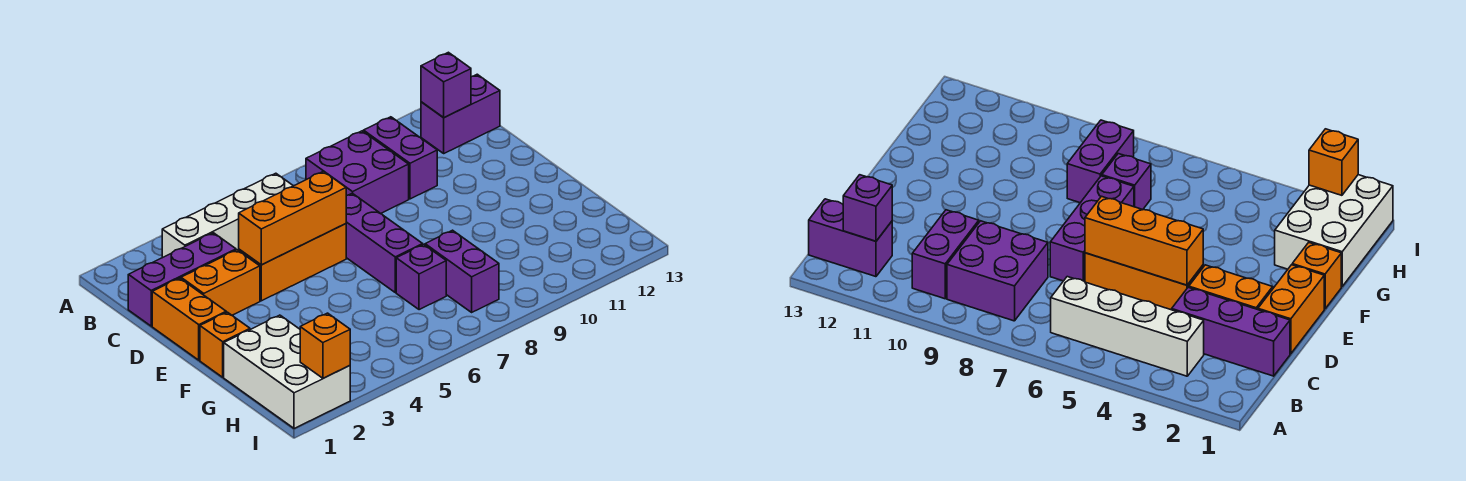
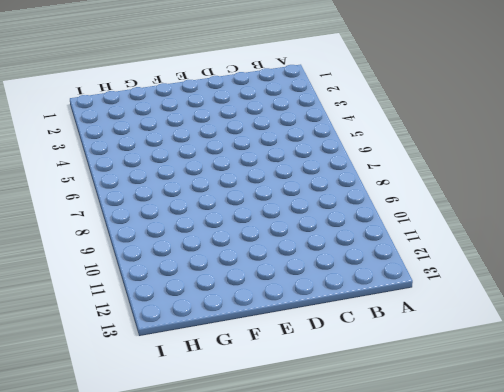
none -> white 1x4 brick [162,173,293,258]
none -> purple 2x2 brick [306,131,409,214]
none -> purple 1x2 brick [364,117,437,199]

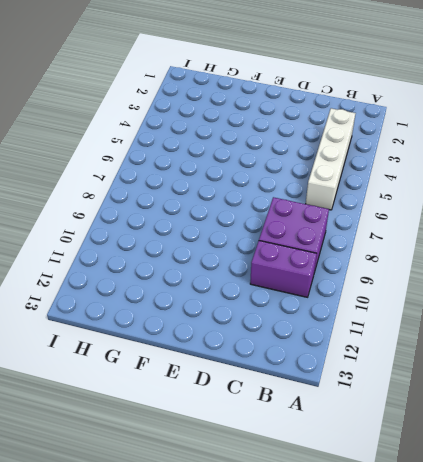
none -> purple 1x2 brick [421,74,500,153]
none -> purple 1x3 brick [128,233,236,326]
none -> orange 1x2 brick [152,278,226,360]

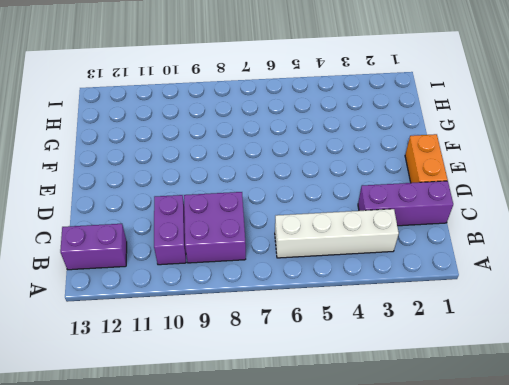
none -> orange 1x2 brick [181,250,260,315]
none -> orange 1x3 brick [239,224,346,301]
none -> purple 1x3 brick [346,193,423,292]

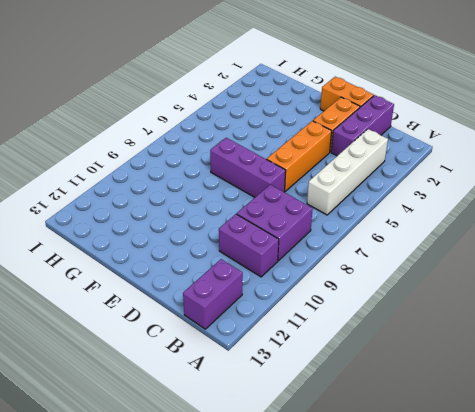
none -> orange 1x1 brick [200,312,250,377]
none -> white 2x3 brick [224,315,350,429]
none -> purple 1x1 brick [396,245,446,310]

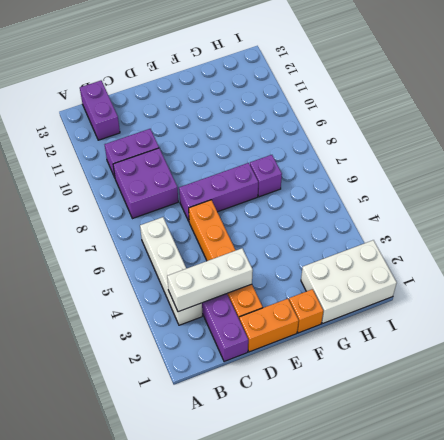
white 1x3 brick [167,248,253,312] -> none
none -> purple 1x2 brick [425,230,499,312]
none -> purple 1x1 brick [421,52,471,118]
none -> orange 1x3 brick [239,171,346,265]

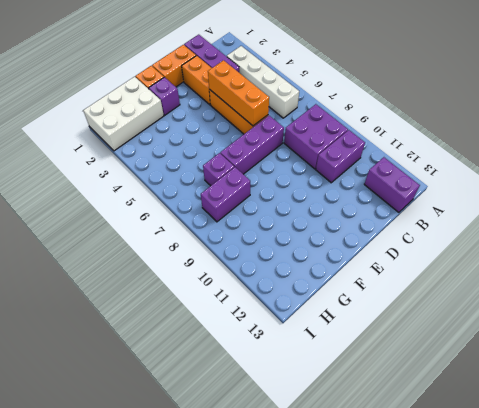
purple 1x1 brick [149,77,180,115] -> purple 1x1 brick moved to [421,52,471,118]
none -> orange 1x1 brick [300,313,350,378]

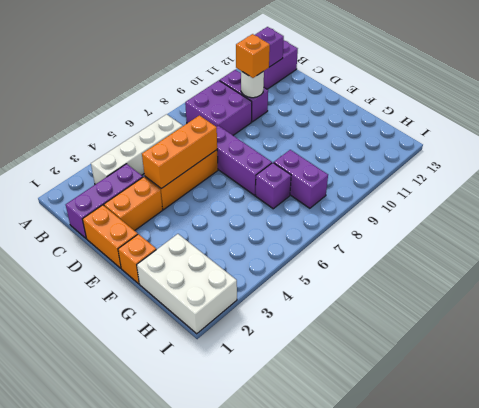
white 1x1 round brick [241,71,264,98] -> none
orange 1x1 brick [236,34,270,78] -> orange 1x1 brick moved to [300,313,350,378]

